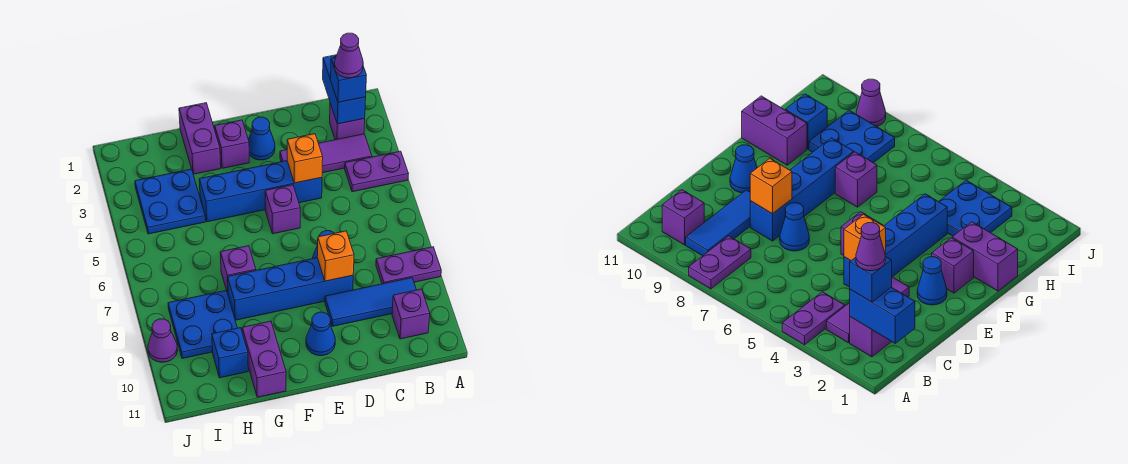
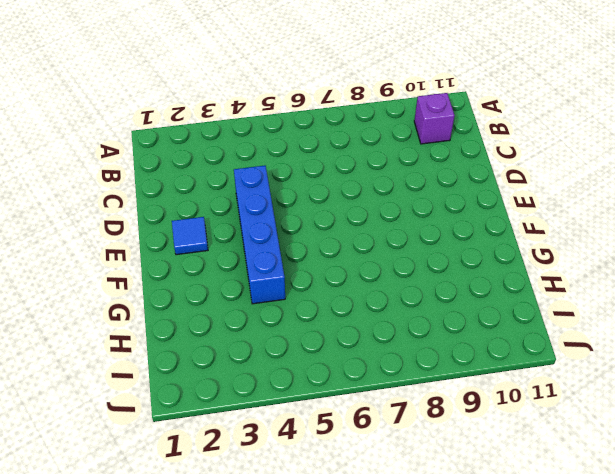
blue 1x1 tile [172,217,208,255] -> blue 1x1 cone [248,117,275,160]
none -> purple 1x2 plate [345,151,408,192]
none -> purple 1x2 plate [376,247,441,284]
none -> purple 1x1 brick [330,103,365,140]

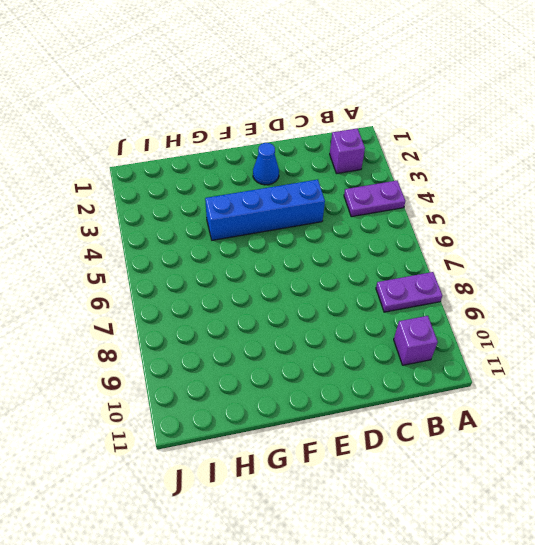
none -> purple 1x3 tile [280,134,372,173]
none -> blue 1x3 tile [325,278,416,326]
none -> blue 1x1 cone [780,203,809,251]

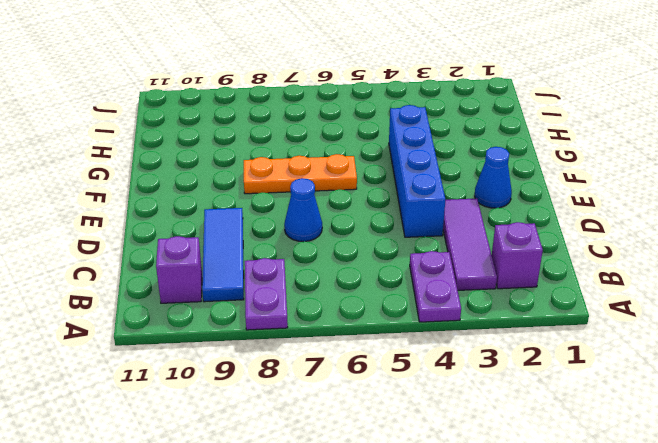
orange 1x3 plate [244,154,357,194] -> blue 1x4 brick [228,258,353,320]
none -> purple 1x1 brick [265,185,300,234]
none -> blue 1x1 cone [306,312,335,356]
none -> purple 1x1 brick [215,120,249,168]

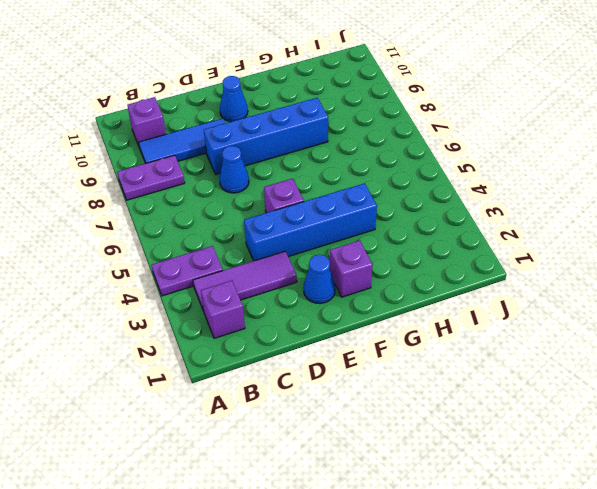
none -> purple 1x2 brick [179,103,221,174]
none -> purple 1x1 brick [220,246,256,293]
none -> purple 1x2 brick [242,321,286,397]

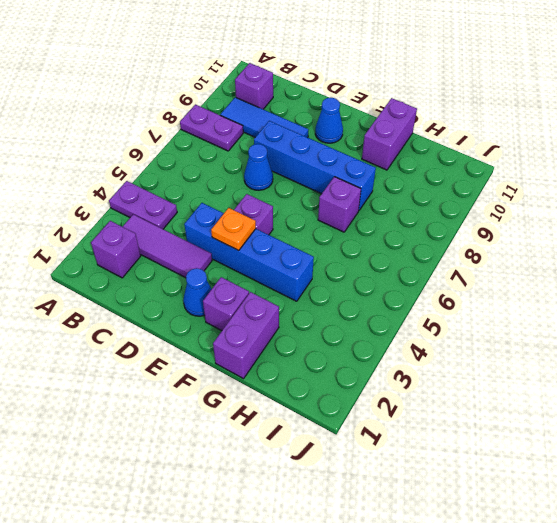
orange 1x1 plate [211,208,256,251] -> none
none -> blue 2x2 plate [135,169,205,234]
none -> blue 2x2 plate [168,290,237,359]
none -> blue 1x1 brick [212,328,248,378]

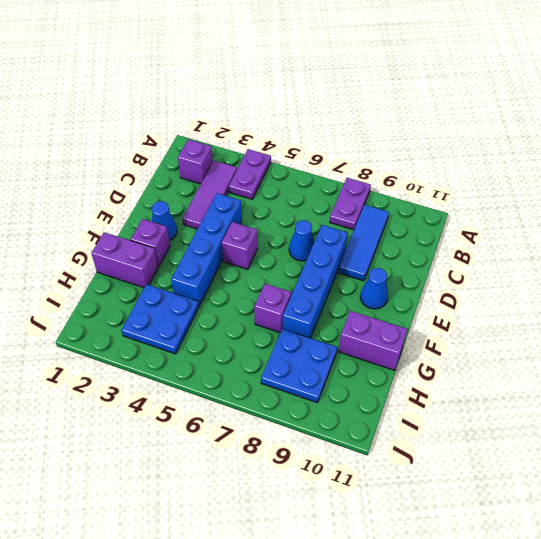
none -> purple 1x1 brick [392,289,430,339]
none -> blue 1x1 brick [212,328,248,378]
none -> purple 1x1 cone [148,319,178,362]

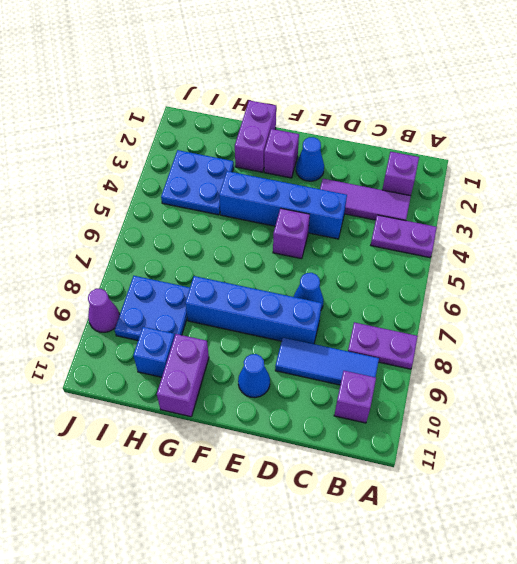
none -> purple 1x1 brick [220,246,256,293]
none -> blue 1x2 brick [323,55,366,124]
none -> orange 1x1 brick [287,134,323,183]

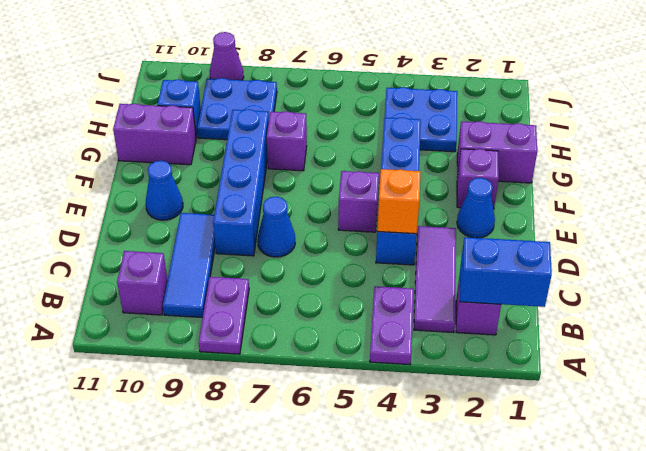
none -> orange 1x1 brick [317,231,354,281]
none -> blue 1x1 brick [331,58,366,102]
none -> purple 1x1 cone [334,33,363,78]

